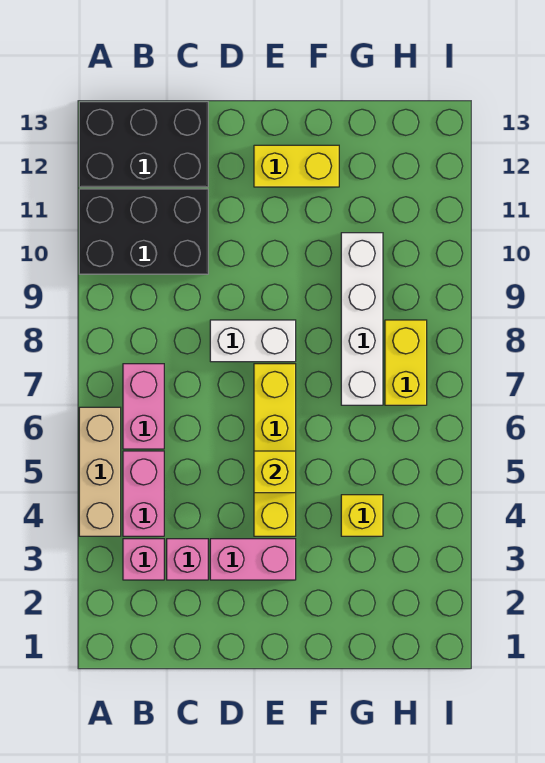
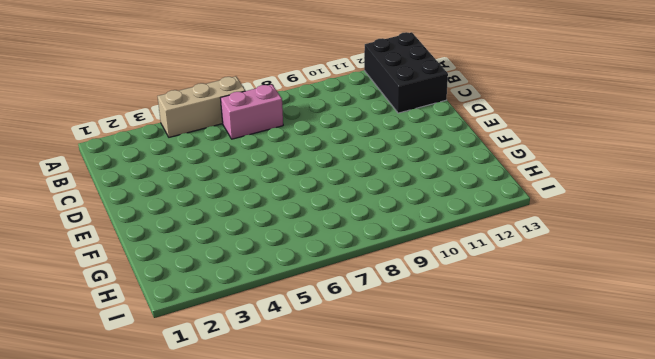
none -> black 2x3 brick [79,189,208,274]
none -> pink 1x1 brick [123,539,164,580]
none -> pink 1x2 brick [123,451,164,536]

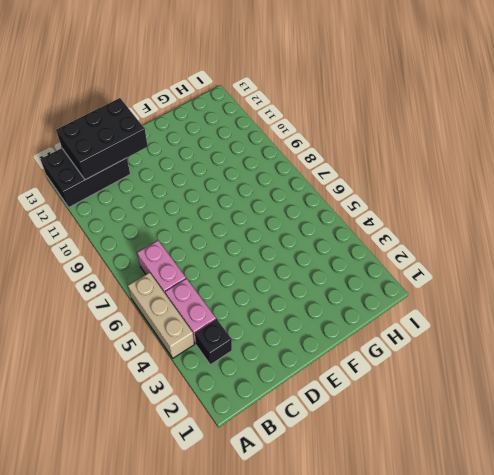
black 1x1 brick [195,319,232,365] -> pink 1x1 brick [123,539,164,580]
black 2x3 brick [56,98,148,180] -> black 2x3 brick moved to [79,189,208,274]
none -> pink 1x1 brick [167,539,208,580]
none -> pink 1x2 brick [210,539,296,580]
none -> white 1x2 brick [210,320,296,362]

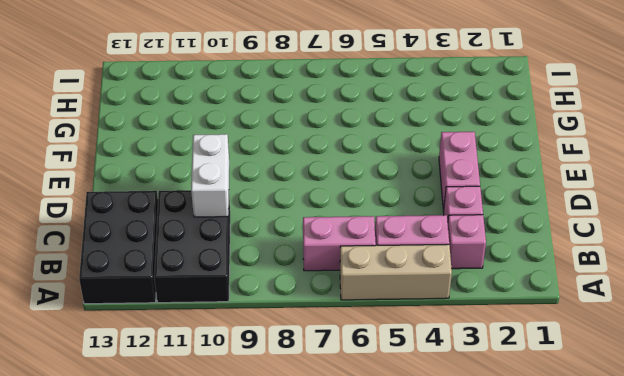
white 1x2 brick [191,134,229,217] -> white 1x2 brick moved to [210,320,296,362]
none -> yellow 1x4 brick [254,364,296,536]
none -> yellow 1x2 brick [254,145,339,187]
none -> yellow 1x1 brick [341,495,383,536]

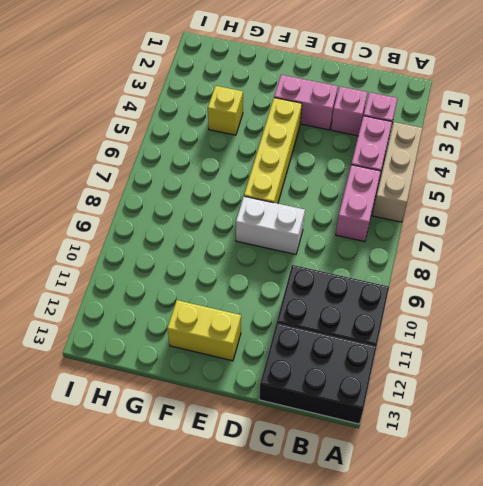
none -> white 1x4 brick [341,233,383,405]
none -> yellow 1x2 brick [385,320,427,405]
none -> yellow 1x1 brick [254,451,296,493]

